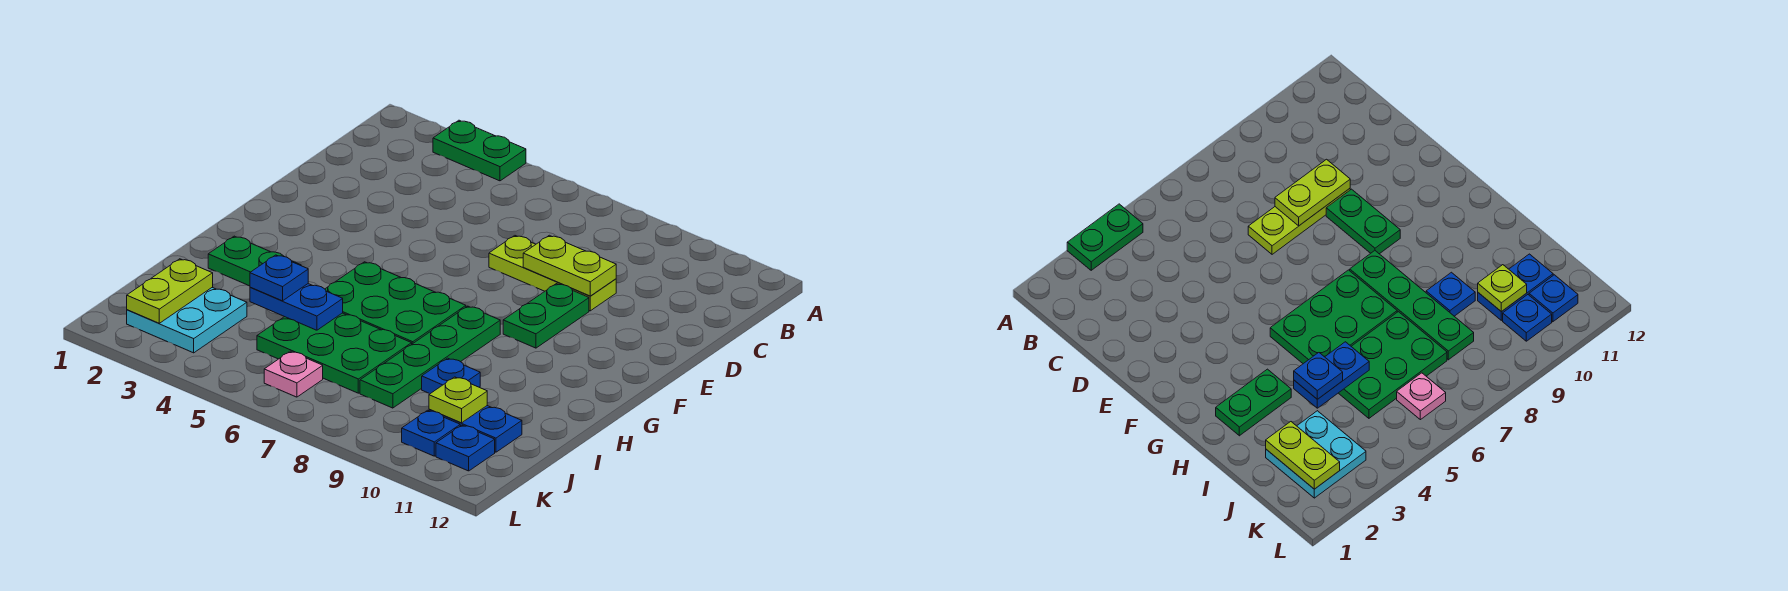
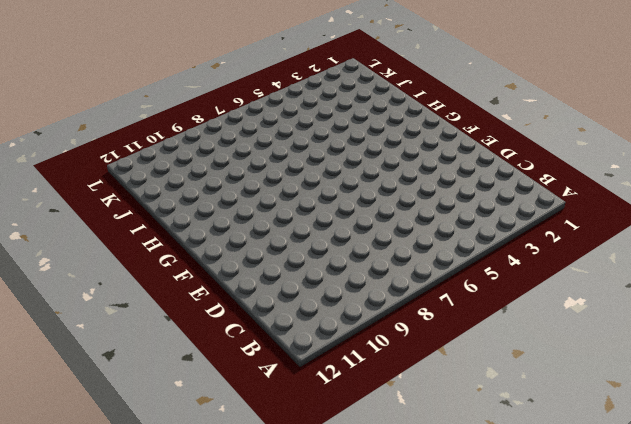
none -> green 1x2 plate [433,120,526,181]
none -> lime 1x3 plate [489,236,616,311]
none -> green 1x2 plate [503,284,589,348]

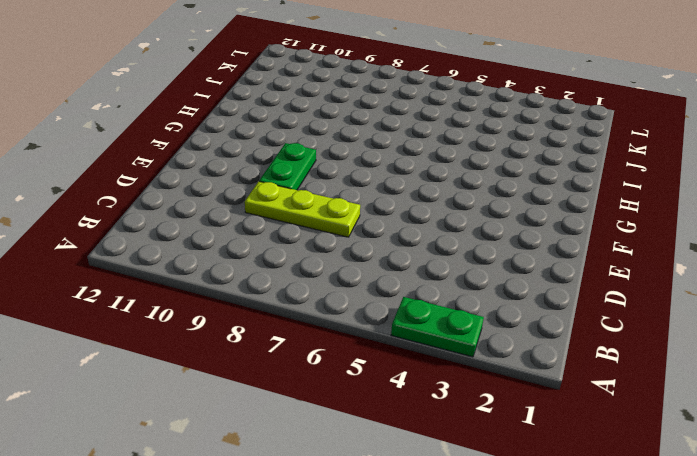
none -> green 2x3 plate [325,262,466,344]
none -> green 1x4 plate [360,306,500,408]
none -> green 1x2 plate [208,236,300,286]

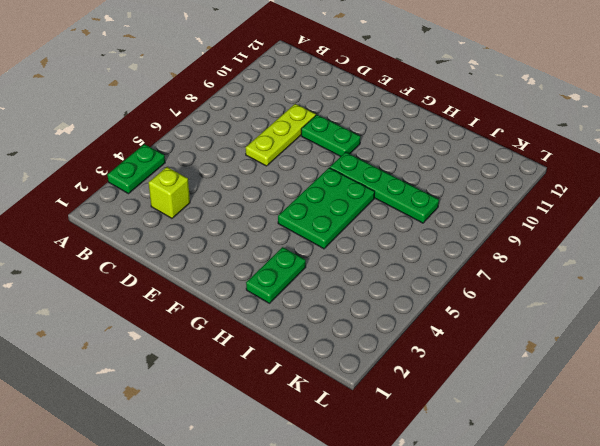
lime 1x1 brick [149,167,190,218] -> none
none -> green 2x3 plate [257,313,412,393]
none -> blue 1x1 plate [422,358,480,394]
none -> cyan 2x2 plate [127,288,247,353]

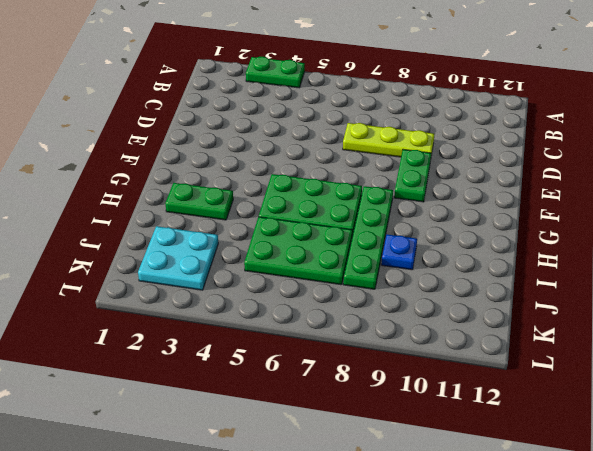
none -> blue 1x2 plate [429,406,522,452]
none -> pink 1x1 plate [264,351,323,397]
none -> blue 1x1 plate [402,410,460,456]

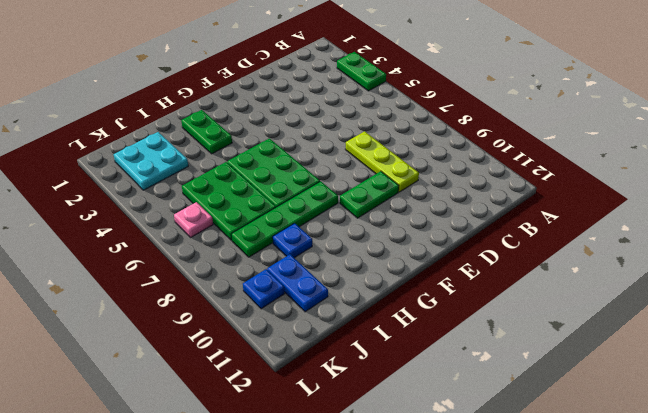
none -> blue 1x1 plate [436,425,495,471]
none -> lime 1x2 plate [523,235,616,296]
none -> blue 1x2 plate [250,284,343,330]

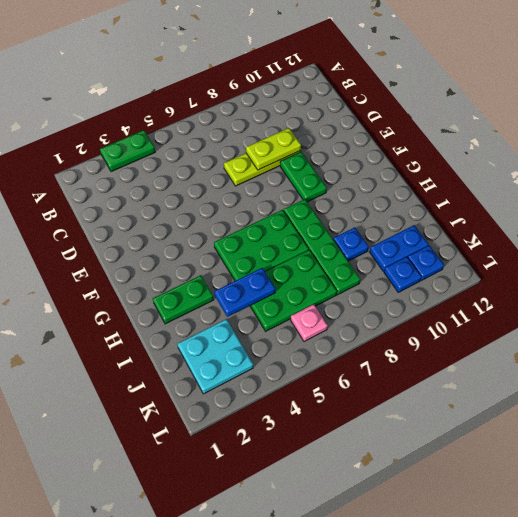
none -> lime 1x2 plate [127,259,213,323]
none -> lime 1x1 plate [429,377,487,423]
none -> blue 1x1 plate [250,255,308,301]

